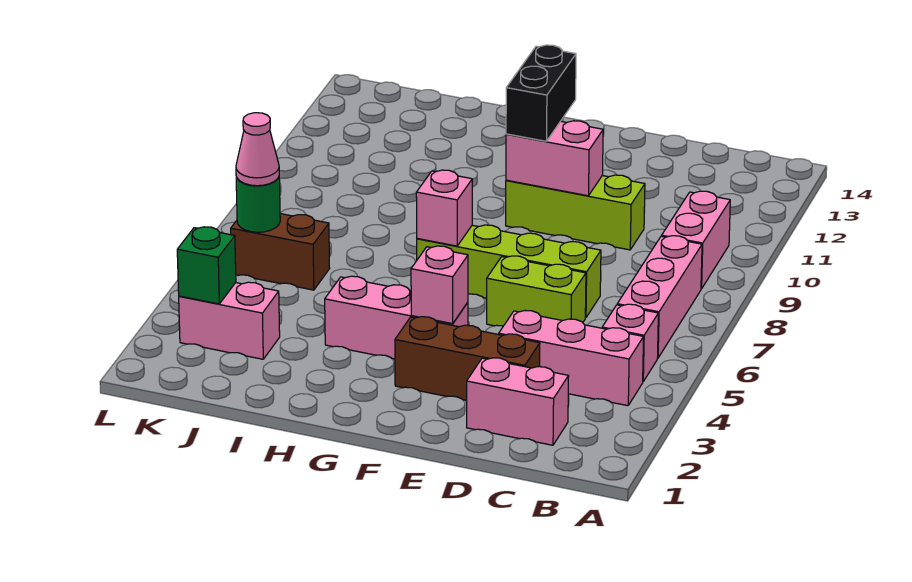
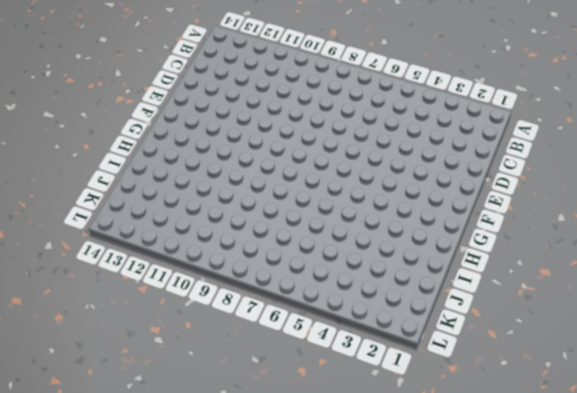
none -> pink 1x3 brick [499,311,644,406]
none -> pink 1x1 brick [602,304,658,381]
none -> pink 1x3 brick [617,236,702,357]

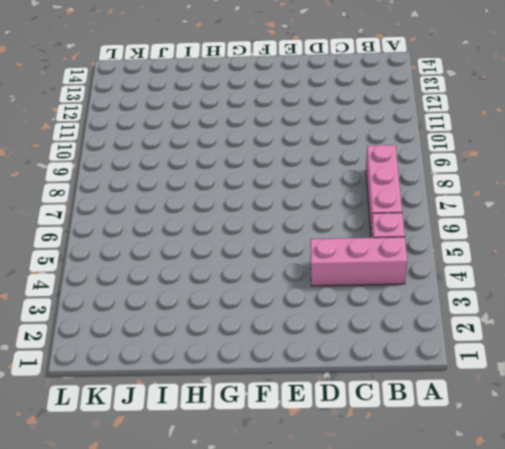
none -> pink 1x2 brick [662,191,730,289]
none -> pink 1x2 brick [467,358,569,445]
none -> brown 1x3 brick [395,317,540,400]

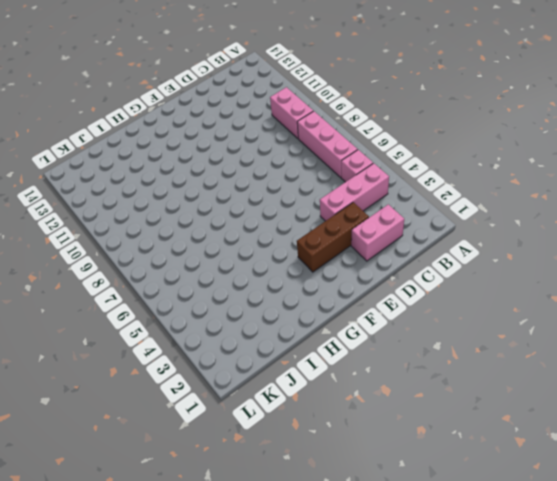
none -> lime 1x2 brick [487,256,586,326]
none -> lime 1x4 brick [417,225,601,318]
none -> lime 1x3 brick [506,175,645,250]

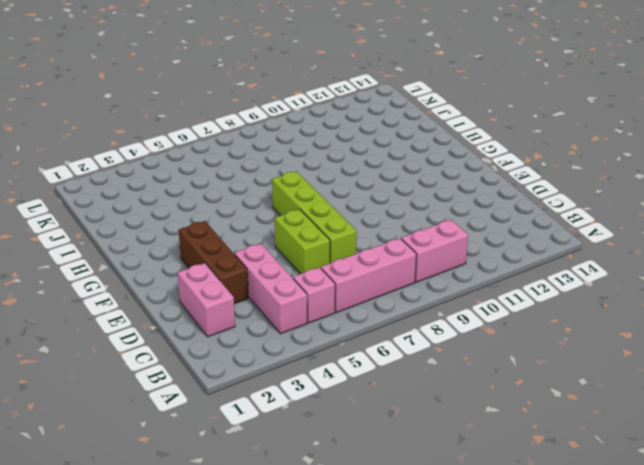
none -> lime 1x3 brick [506,175,645,250]
none -> pink 1x3 brick [325,276,468,359]
none -> pink 1x2 brick [179,282,280,359]

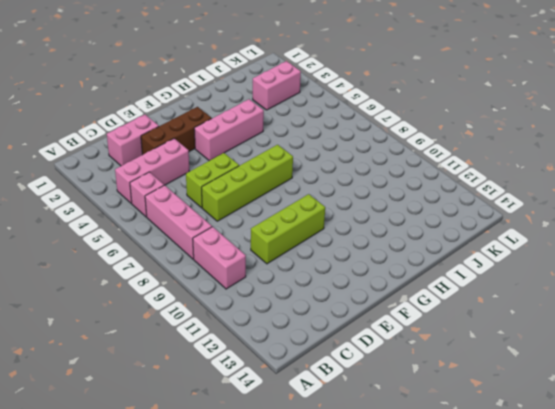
none -> brown 1x2 brick [231,214,330,290]
none -> pink 1x2 brick [506,121,603,196]
none -> pink 1x1 brick [411,246,468,324]

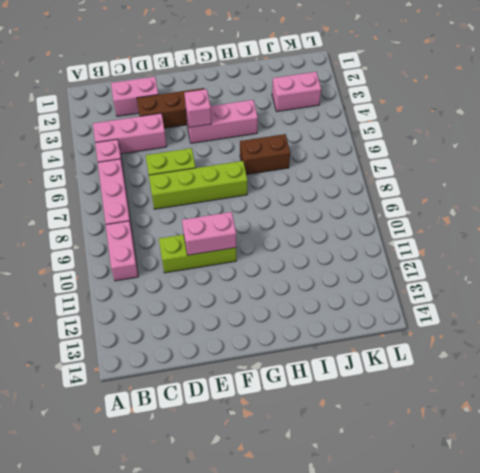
brown 1x2 brick [240,134,290,175] -> brown 1x2 brick moved to [231,214,330,290]
none -> pink 1x1 brick [416,170,472,246]
none -> green 1x1 brick [177,227,236,304]
none -> green 1x1 round brick [236,177,280,232]

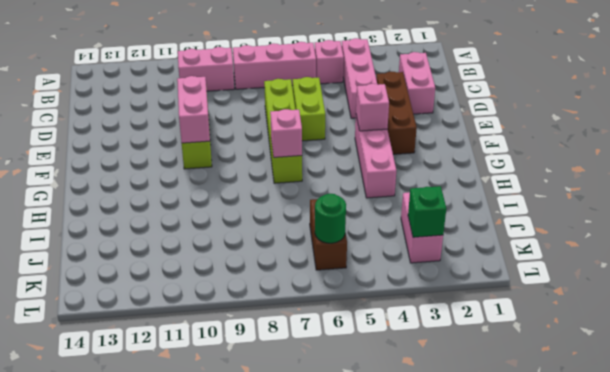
none -> black 1x2 brick [506,45,576,141]
none -> pink 1x1 cone [236,113,279,186]

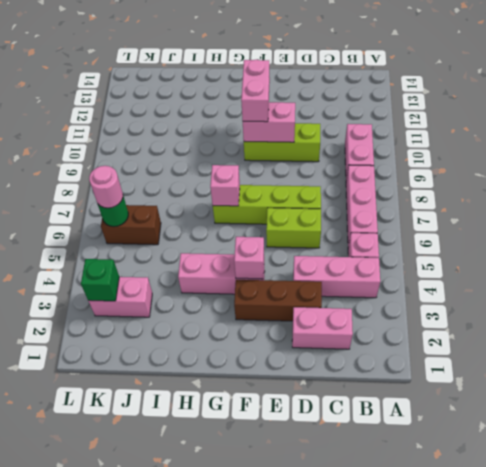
pink 1x2 brick [241,60,270,122] -> black 1x2 brick [506,45,576,141]
pink 1x1 round brick [89,166,123,208] -> pink 1x1 cone [236,113,279,186]

